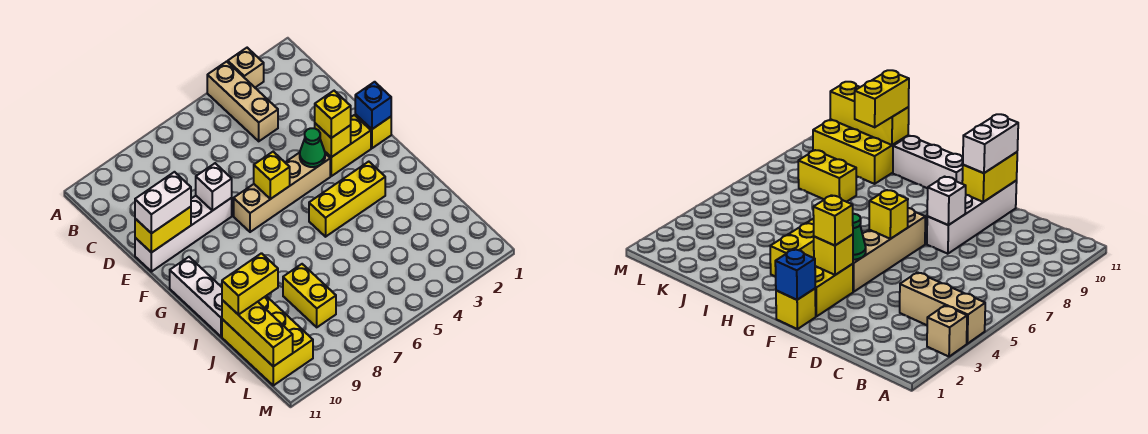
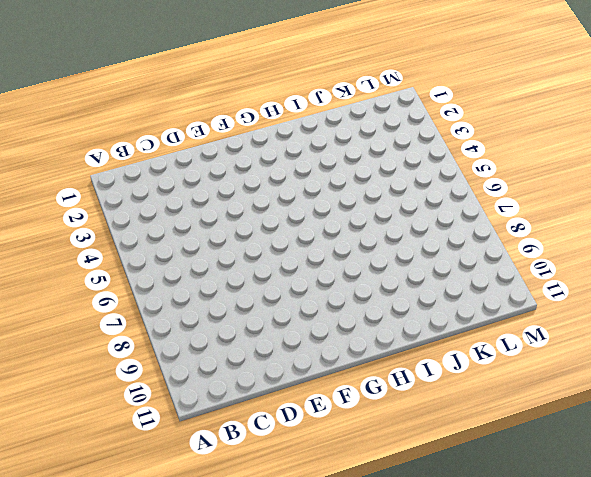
none -> tan 1x1 brick [228,48,264,87]
none -> tan 1x3 brick [207,61,278,141]
none -> white 1x4 brick [135,196,232,272]

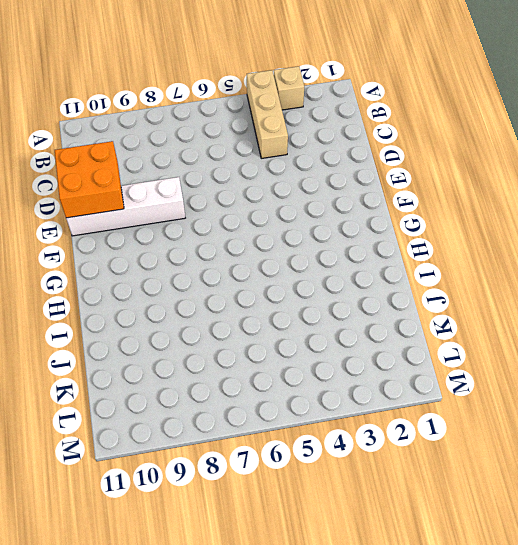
orange 2x2 brick [55,141,124,218] -> yellow 1x2 brick [135,207,191,253]
none -> yellow 1x1 brick [355,114,391,148]
none -> yellow 1x2 brick [325,115,371,176]
none -> tan 1x4 brick [234,153,330,232]

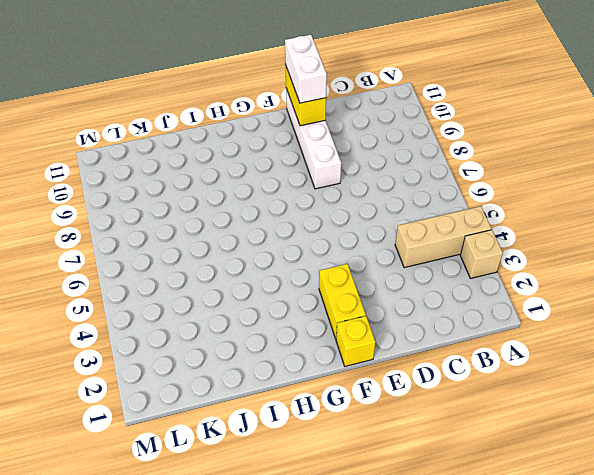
none -> tan 1x4 brick [234,153,330,232]
none -> white 1x3 brick [170,257,222,337]
none -> yellow 1x3 brick [309,162,385,237]

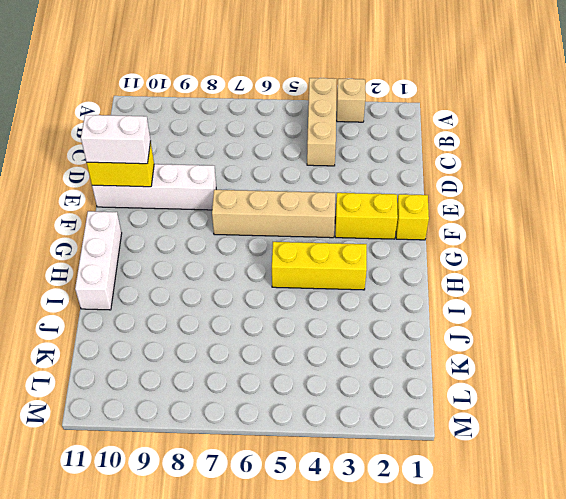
none -> yellow 1x2 brick [283,264,336,327]
none -> yellow 2x3 brick [222,296,313,385]
none -> white 1x1 brick [196,163,232,211]

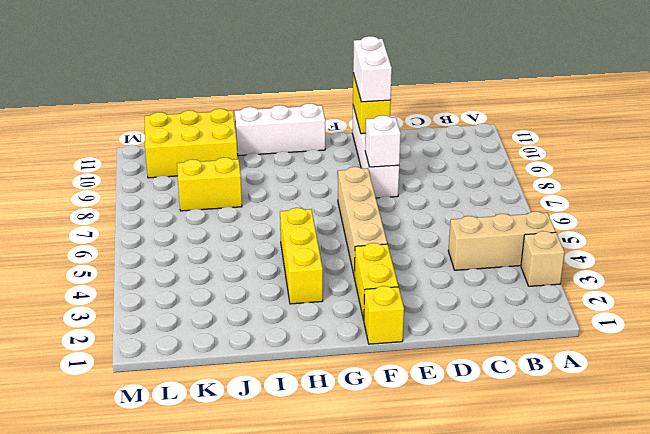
none -> blue 1x1 brick [355,82,391,129]
none -> yellow 1x1 brick [315,123,351,157]
none -> green 1x1 cone [300,128,325,167]

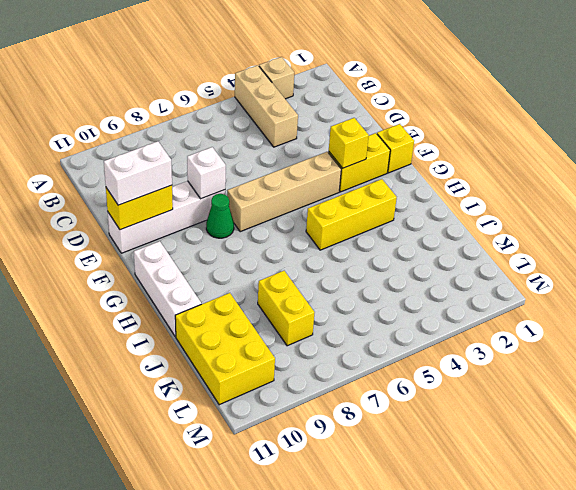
green 1x1 cone [206,194,234,238] -> green 1x1 cone moved to [300,128,325,167]
none -> blue 1x1 brick [355,82,391,129]
none -> yellow 1x1 brick [254,152,290,199]
none -> yellow 1x3 brick [222,300,293,366]

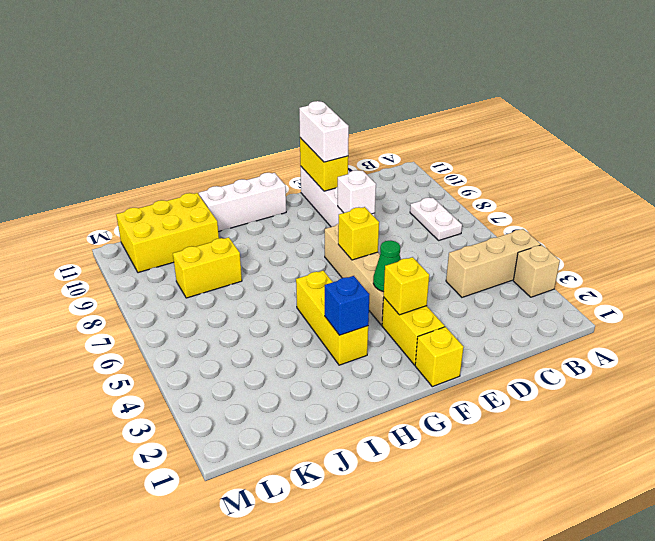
white 1x2 plate [410,197,462,240] -> none
blue 1x1 brick [325,276,370,335] -> blue 1x1 brick moved to [355,82,391,129]
none -> yellow 1x3 brick [222,300,293,366]
none -> yellow 1x1 brick [315,91,351,138]
none -> yellow 1x2 brick [222,253,278,315]

